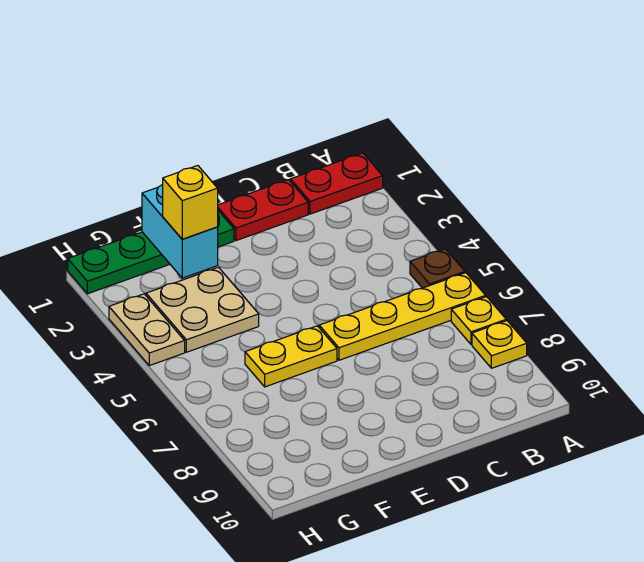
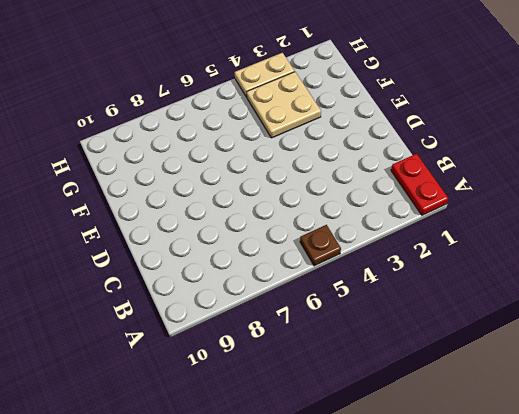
none -> yellow 1x4 plate [319,273,486,360]
none -> yellow 1x1 plate [451,297,506,344]
none -> yellow 1x1 plate [472,321,527,368]

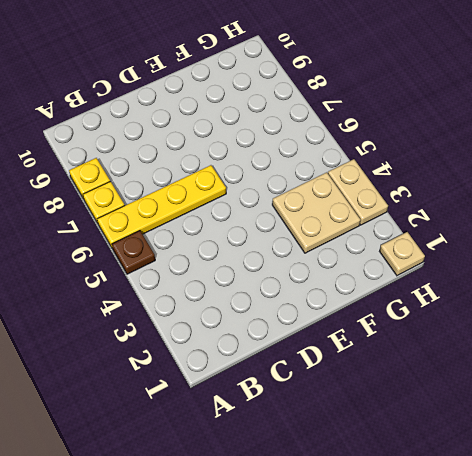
tan 1x1 plate [380,232,425,276] -> green 1x4 plate [68,211,234,294]
none -> red 1x2 plate [290,153,383,214]
none -> red 1x2 plate [218,180,308,241]
none -> yellow 1x2 plate [245,326,337,387]

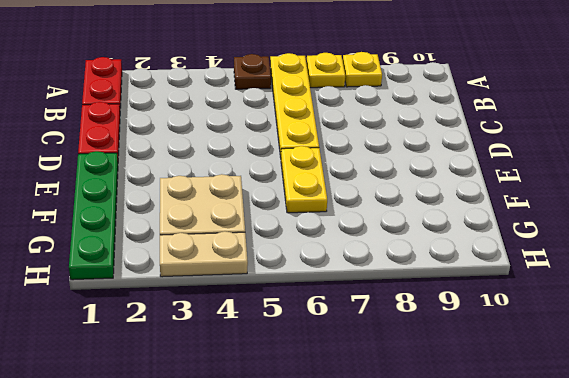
none -> cyan 1x2 brick [142,185,218,278]
none -> yellow 1x1 brick [163,166,218,239]

